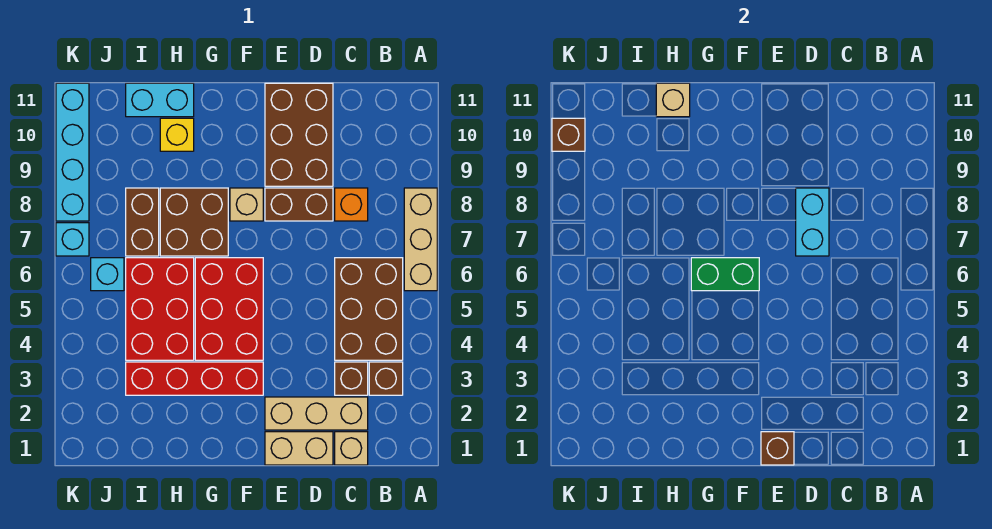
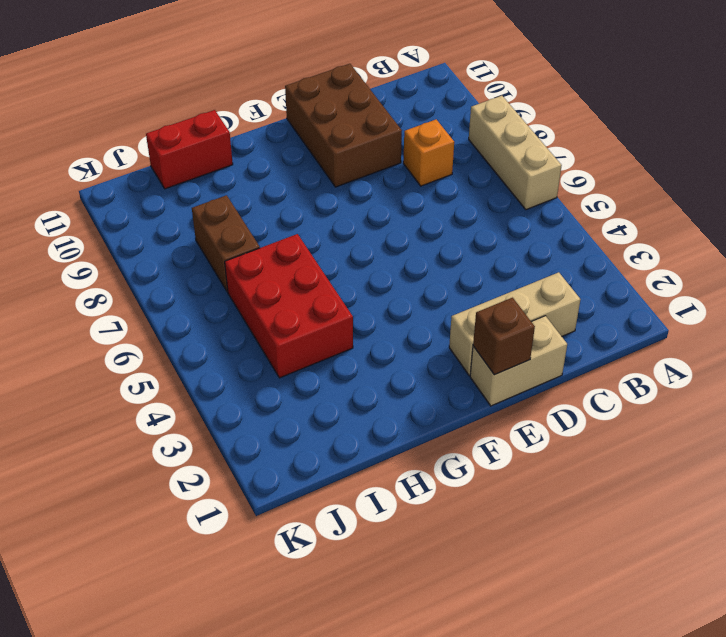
red 1x2 brick [146,110,233,189] -> cyan 1x2 brick [126,83,194,117]
none -> brown 1x1 brick [369,362,403,395]
none -> brown 2x3 brick [335,258,403,360]
none -> tan 1x1 brick [335,432,368,465]

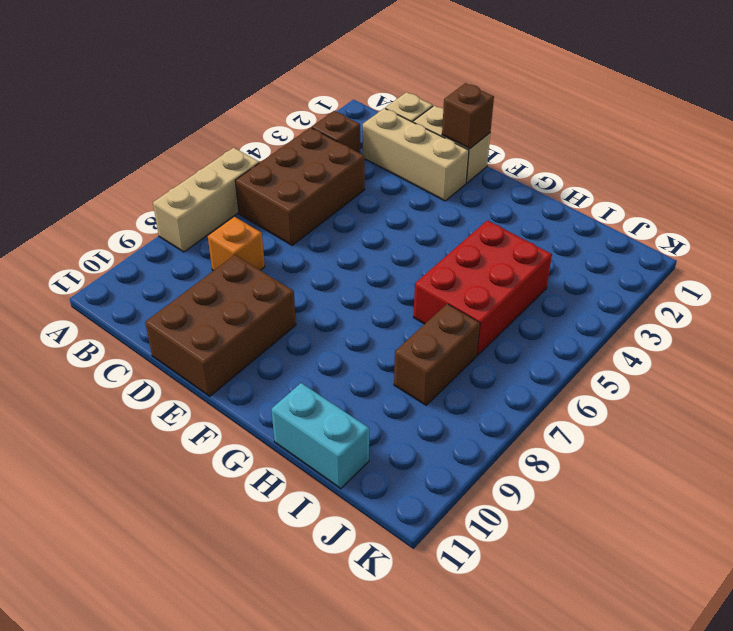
none -> brown 1x1 brick [335,362,368,395]
none -> brown 1x2 brick [265,188,333,221]
none -> red 1x4 brick [126,362,263,395]

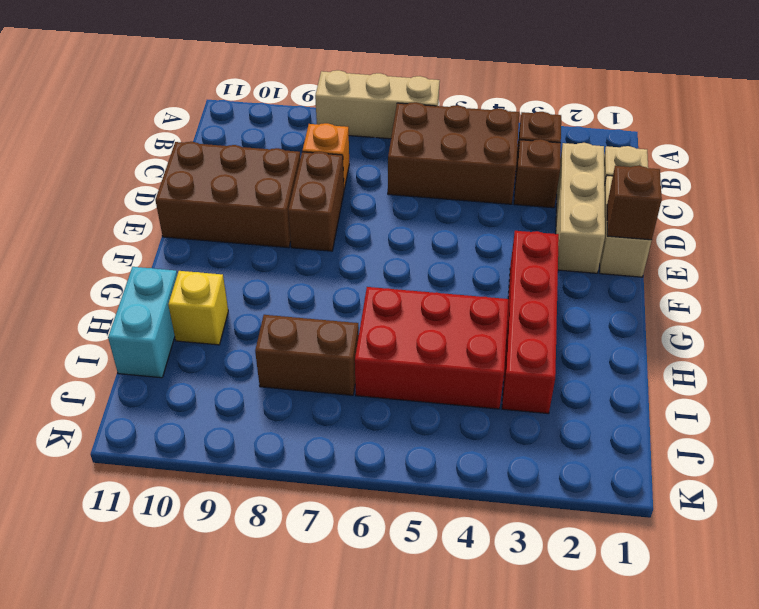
none -> red 2x3 brick [195,258,263,360]
none -> tan 1x1 brick [230,188,263,221]
none -> brown 2x2 brick [160,188,228,256]

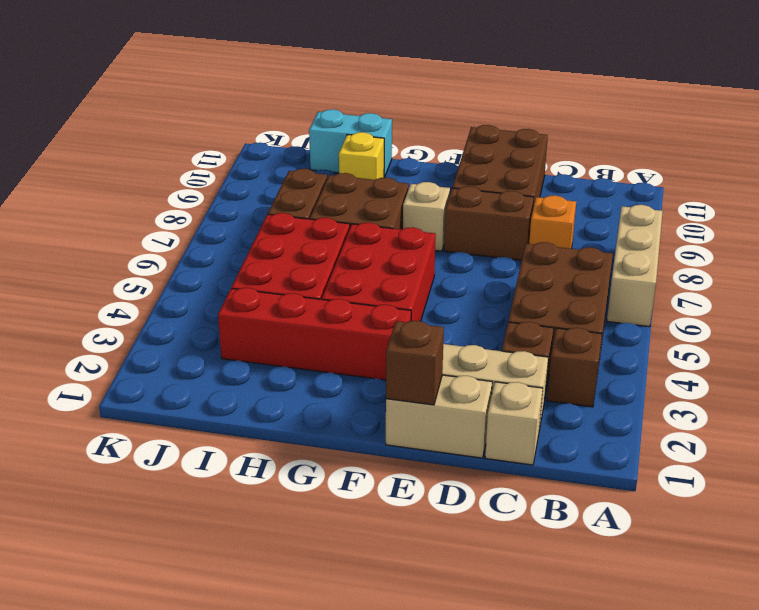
none -> cyan 1x1 brick [91,258,124,291]
none -> cyan 1x1 brick [56,223,89,256]
none -> cyan 1x4 brick [56,83,89,221]

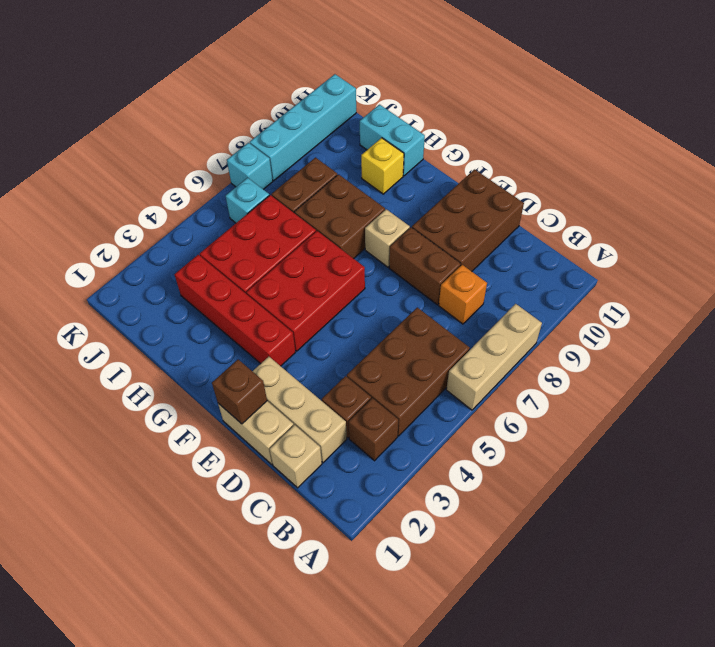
none -> cyan 1x2 brick [796,188,829,256]
none -> green 1x2 brick [691,258,759,291]
none -> tan 1x1 brick [656,83,690,117]

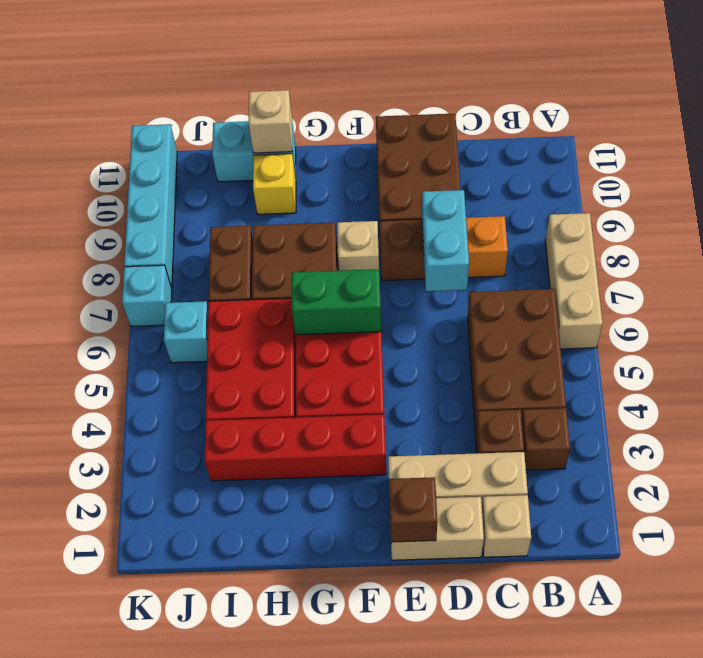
none -> brown 1x1 brick [552,118,585,151]

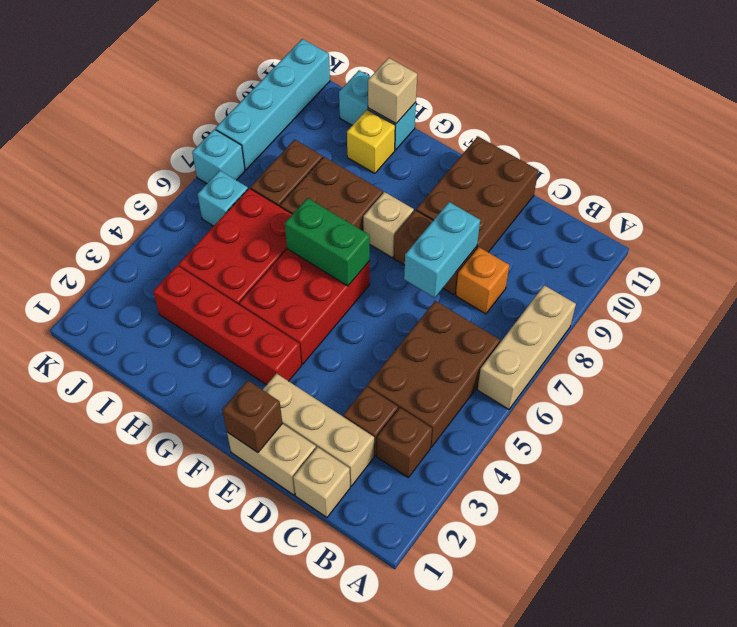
none -> brown 1x1 brick [552,118,585,151]

